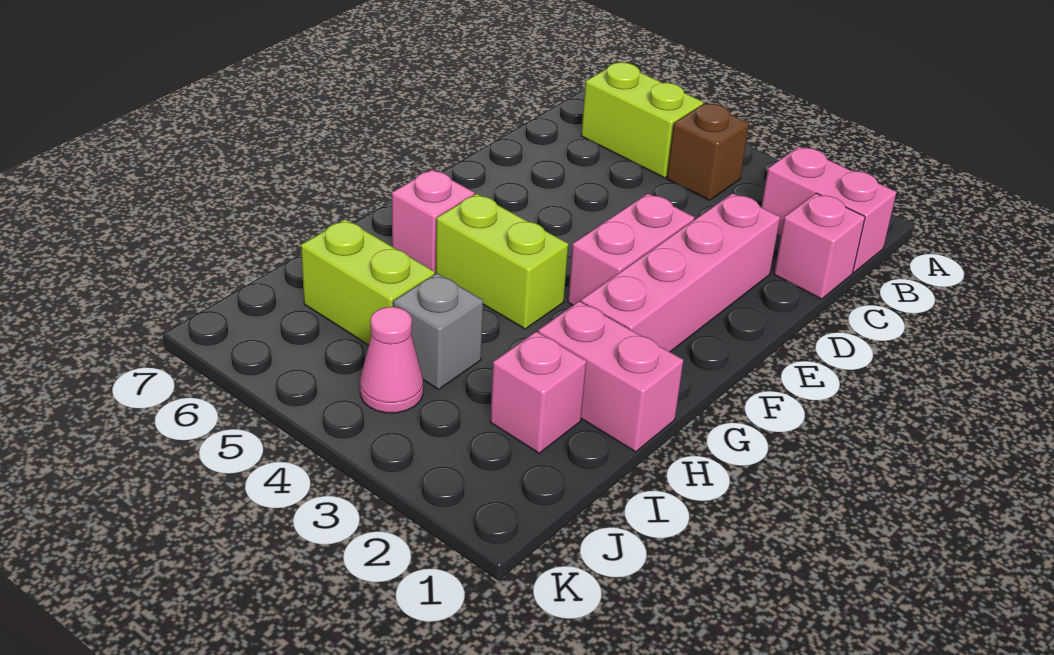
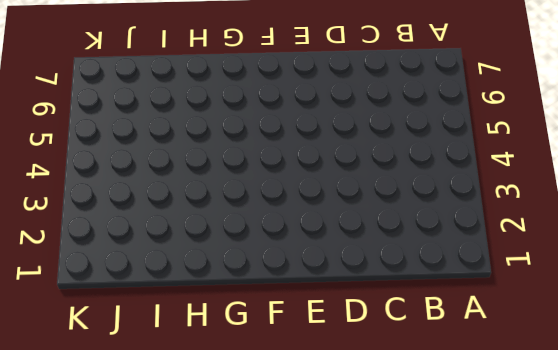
none -> pink 1x2 brick [761,147,897,273]
none -> brown 1x1 brick [667,103,749,200]
none -> lime 1x2 brick [581,62,703,178]

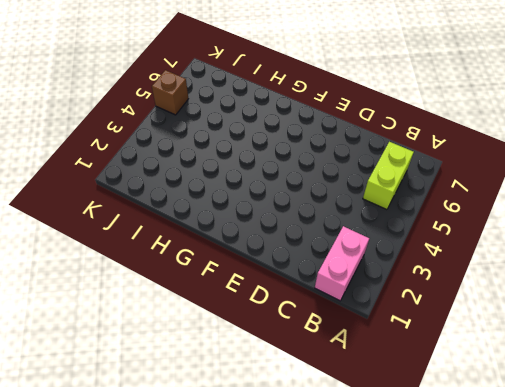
brown 1x1 brick [152,70,188,115] -> brown 1x1 brick moved to [667,103,749,200]
none -> pink 1x1 brick [774,193,865,299]
none -> pink 1x4 brick [581,193,780,352]
none -> pink 1x2 brick [568,194,694,305]

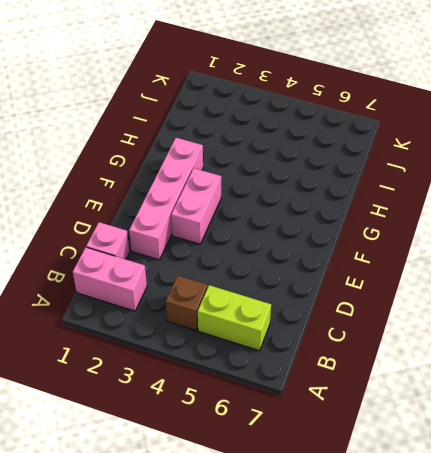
none -> lime 1x2 brick [436,194,568,329]
none -> pink 1x1 brick [392,169,474,274]
none -> pink 1x2 brick [538,301,683,452]

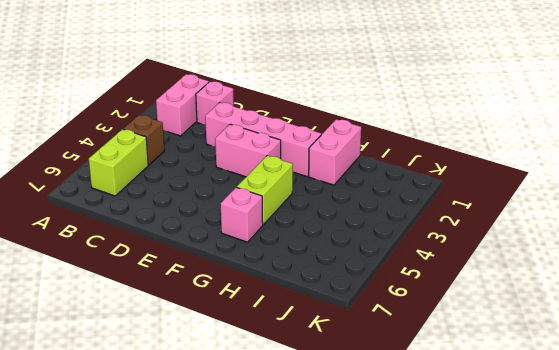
none -> pink 1x1 brick [490,331,586,453]
none -> grey 1x1 brick [393,273,483,389]
none -> lime 1x2 brick [301,219,435,345]

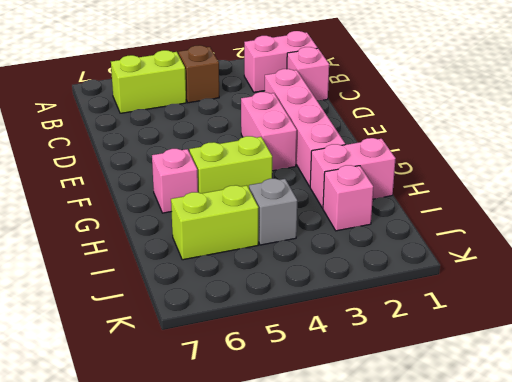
none -> pink 1x1 cone [360,307,423,413]

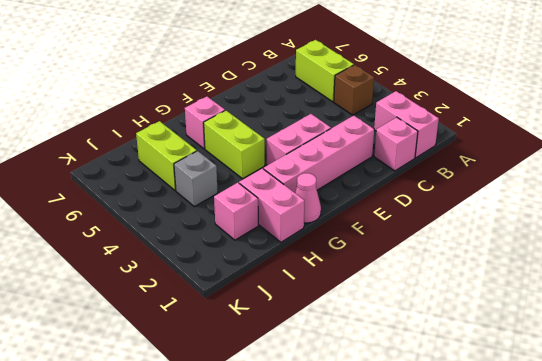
pink 1x1 cone [295,173,321,223] -> pink 1x1 cone moved to [360,307,423,413]

